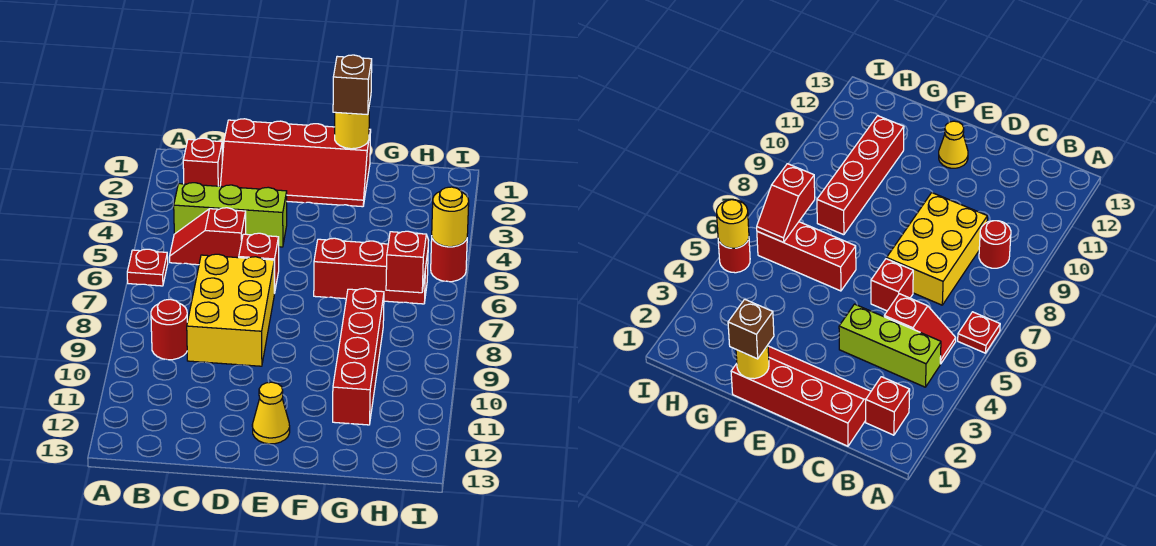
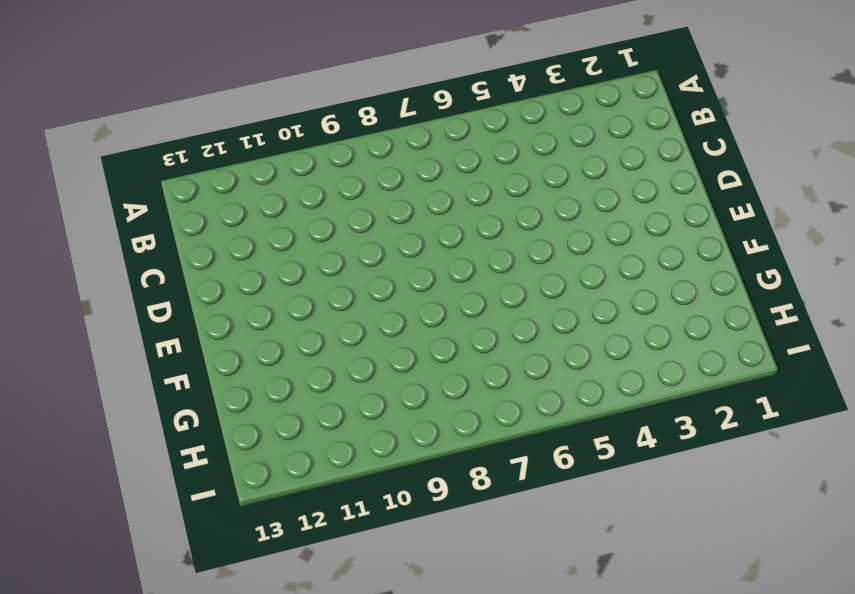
none -> red 1x1 plate [127,249,168,286]
none -> red 1x1 brick [183,138,222,186]
none -> lime 1x3 brick [174,183,287,247]

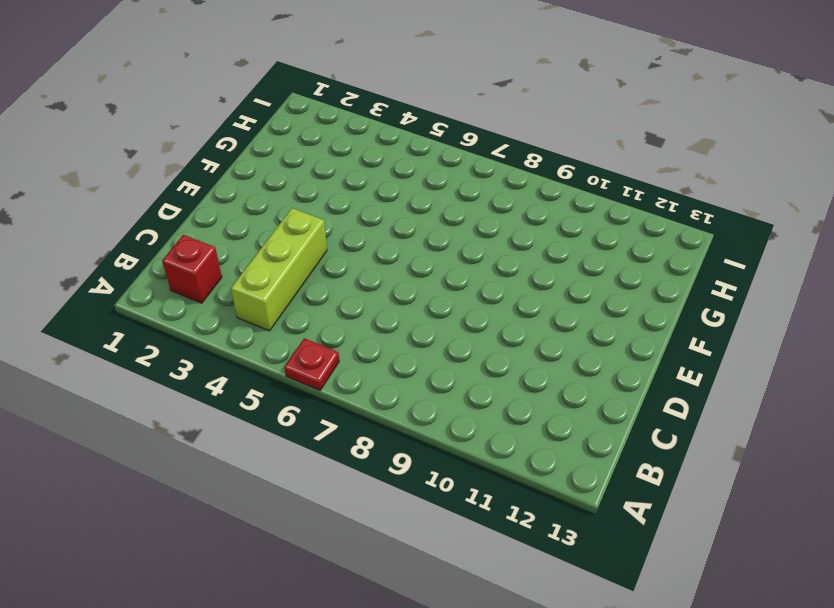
none -> red 1x2 slope [170,208,246,265]
none -> red 1x1 round brick [151,299,187,360]
none -> red 2x4 slope [220,119,371,207]

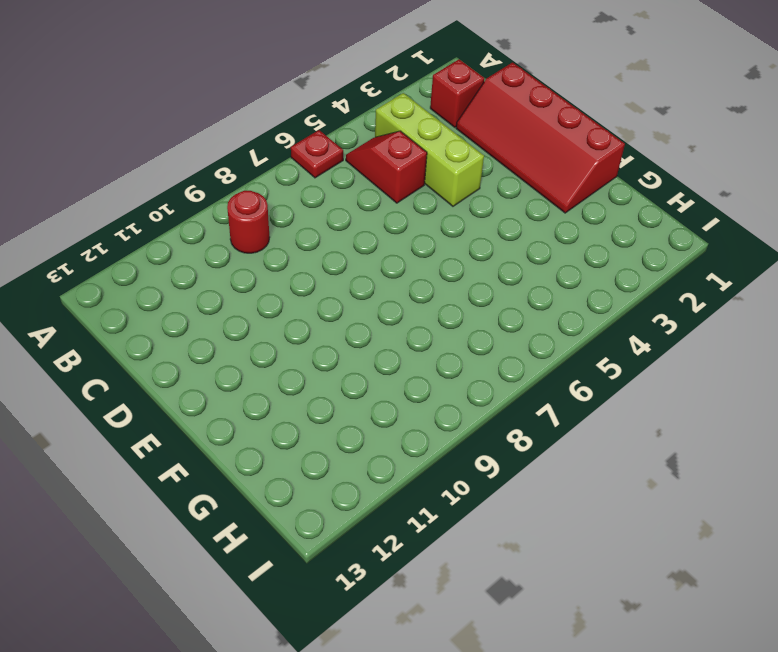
none -> yellow 2x3 brick [187,254,274,366]
none -> red 1x1 brick [239,233,279,293]
none -> yellow 1x1 cone [252,382,290,444]

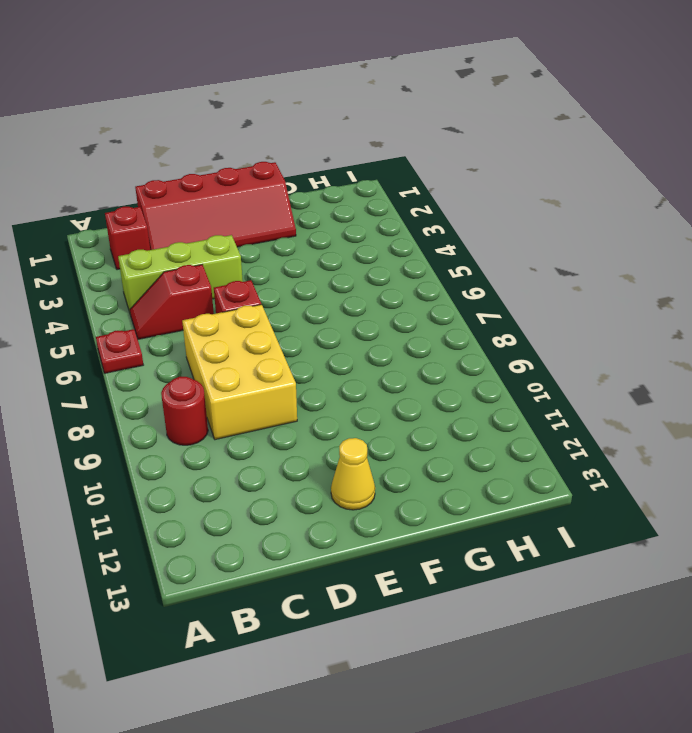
none -> red 1x3 brick [314,238,428,304]
none -> red 1x4 brick [333,288,384,425]
none -> red 1x1 round brick [431,239,467,282]

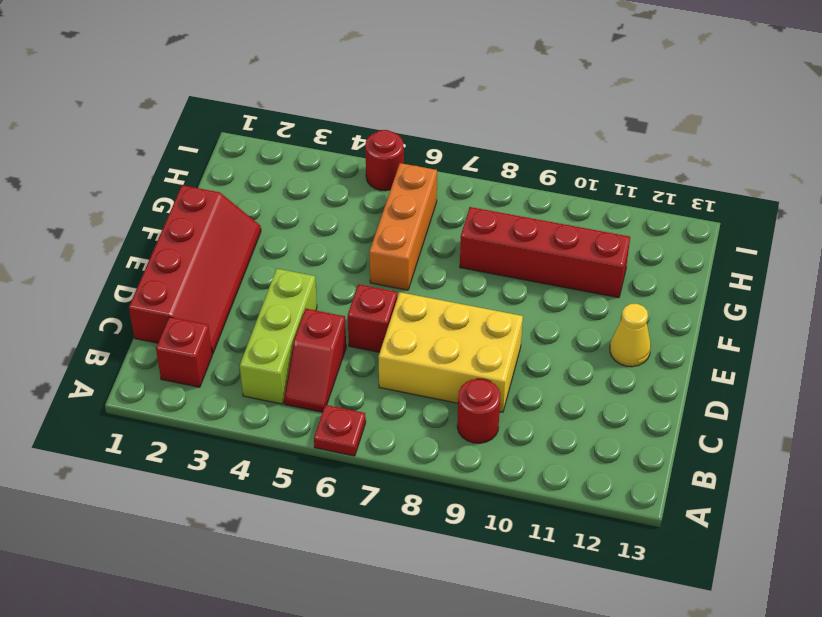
orange 1x3 brick [369,163,437,290] -> red 1x3 brick [314,238,428,304]
none -> yellow 1x1 round brick [335,105,370,149]
none -> red 1x2 slope [386,231,429,293]
none -> yellow 1x1 round brick [432,187,469,247]

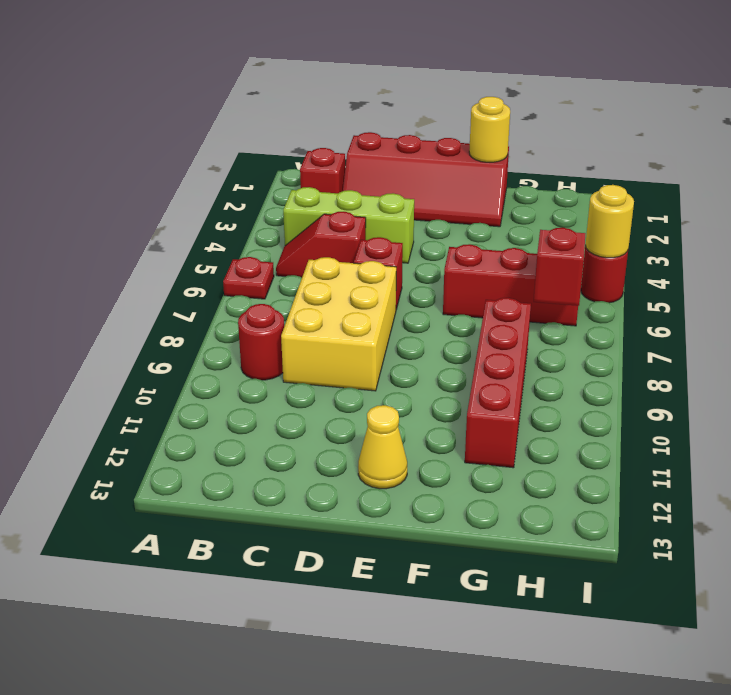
none -> brown 1x1 brick [333,55,372,115]

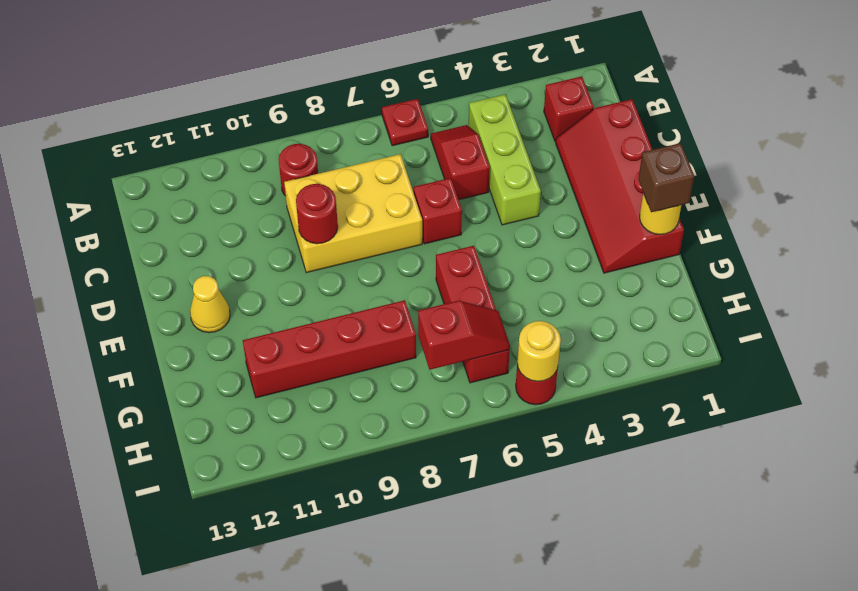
red 1x1 round brick [296,184,338,244] -> none

